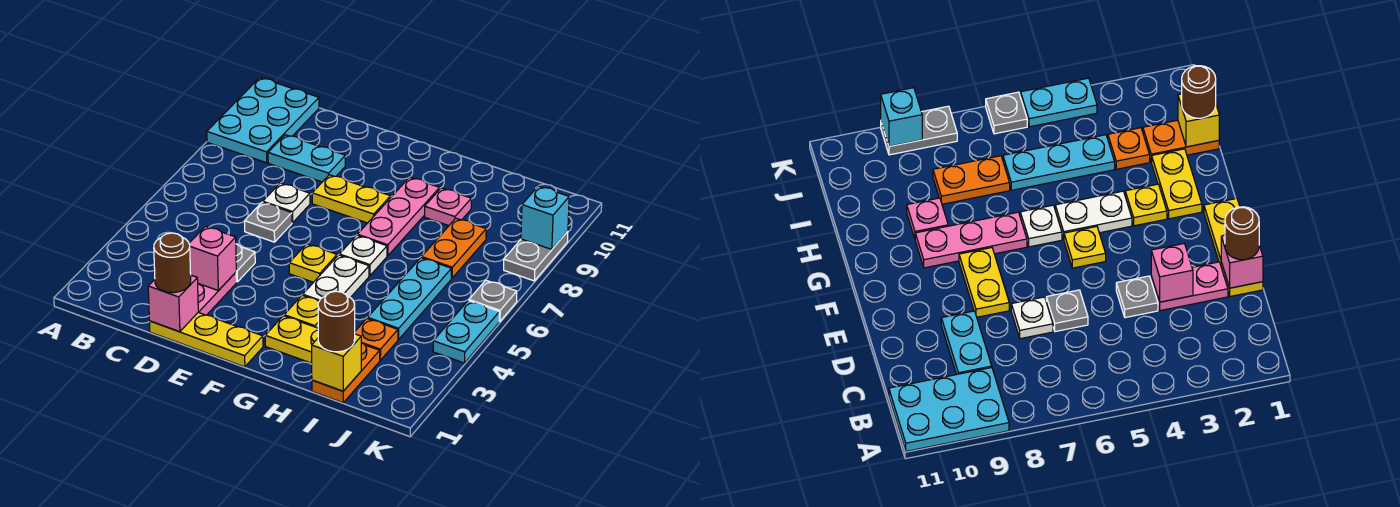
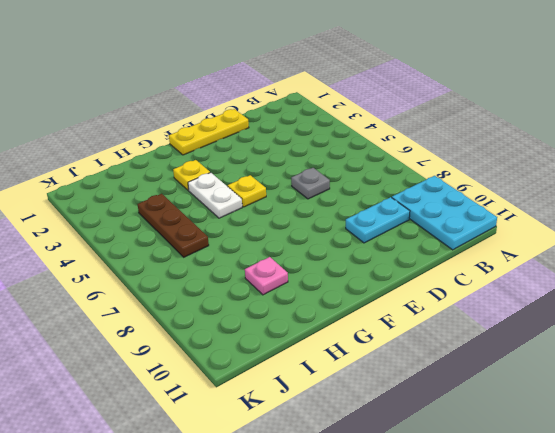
brown 1x3 plate [137,194,209,257] -> cyan 1x3 plate [368,258,452,339]
none -> pink 1x2 plate [198,272,237,315]
none -> grey 1x1 plate [236,244,255,282]
none -> white 1x1 plate [263,183,310,223]

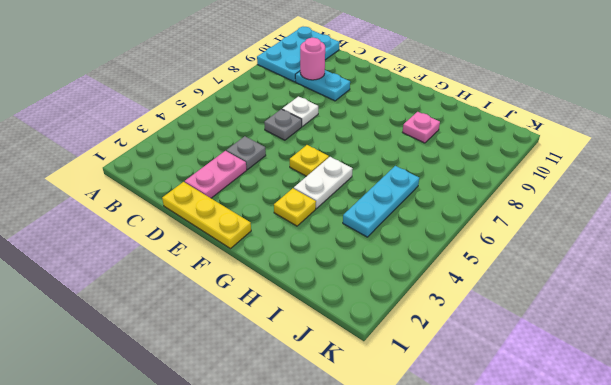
pink 1x1 round brick [300,38,325,80] -> none
none -> yellow 1x2 plate [312,175,391,223]
none -> yellow 1x2 plate [265,316,318,363]
none -> white 1x1 plate [339,235,387,276]

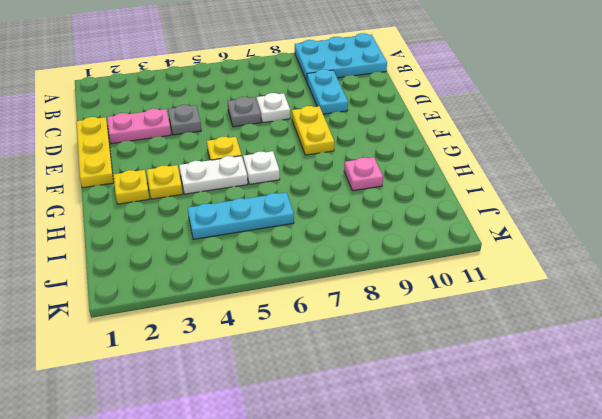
yellow 1x1 plate [114,170,149,204] -> yellow 1x2 plate [265,316,318,363]
none -> pink 1x3 plate [357,177,440,256]
none -> orange 1x2 plate [312,343,380,403]
none -> orange 1x1 plate [355,318,398,360]

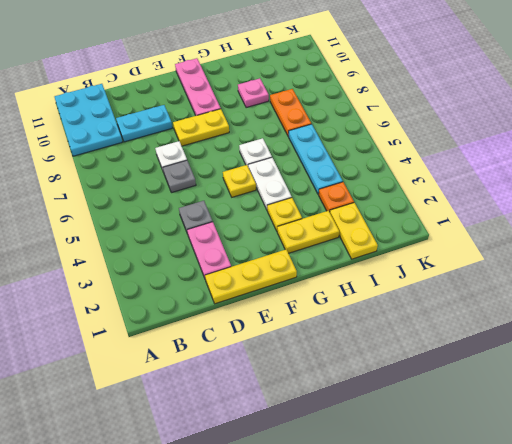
pink 1x3 plate [175,58,221,116] -> pink 1x3 plate moved to [357,177,440,256]
yellow 1x2 plate [330,203,378,259] -> orange 1x2 plate [312,343,380,403]
none -> cyan 1x2 plate [433,301,499,363]
none -> grey 1x1 plate [469,280,517,322]
none -> grey 1x2 plate [504,231,568,281]

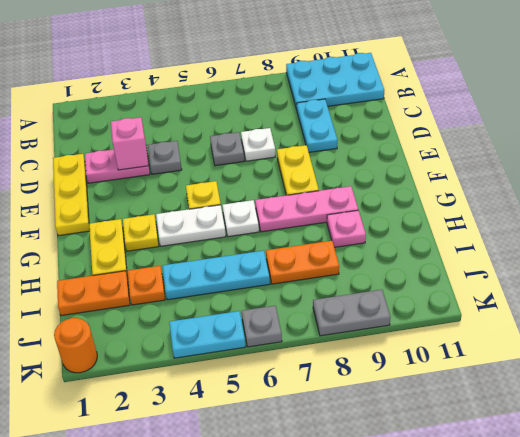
orange 1x1 round brick [54,318,97,373] -> none
none -> pink 1x1 brick [148,275,198,332]
none -> yellow 1x1 brick [312,334,361,391]
none -> cyan 1x1 brick [521,186,569,249]

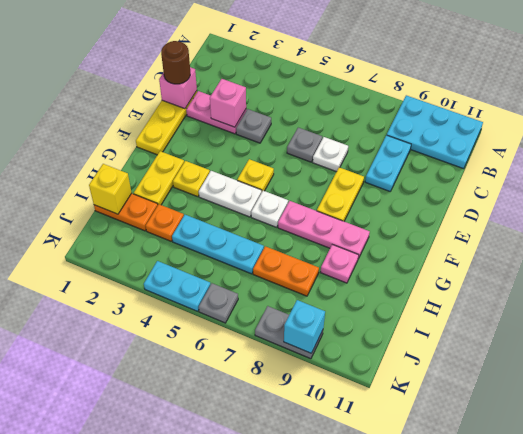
none -> brown 1x1 round brick [318,291,355,352]

